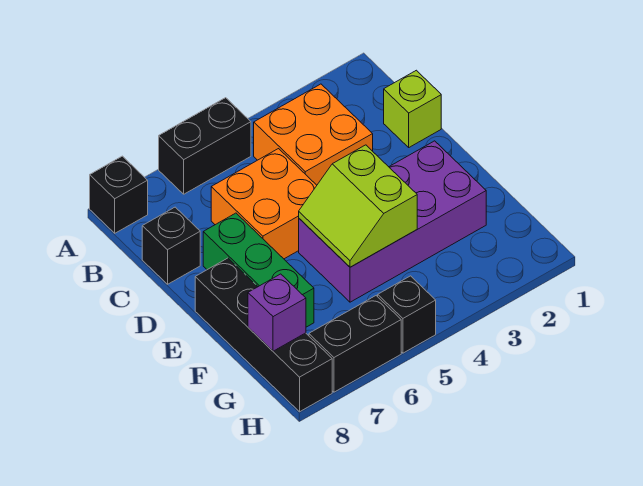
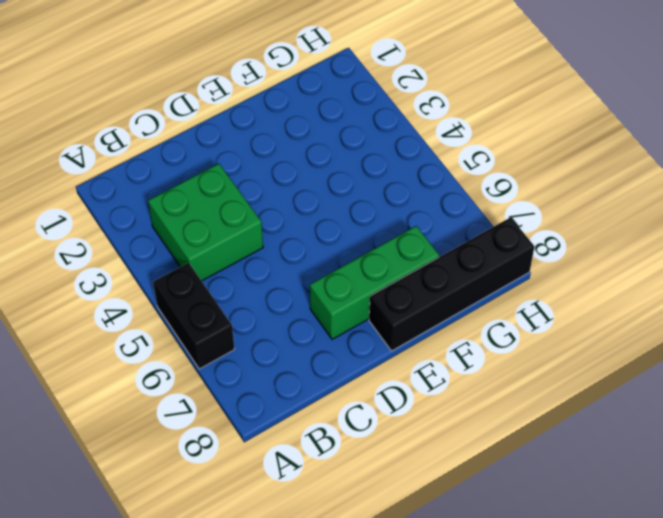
green 2x2 brick [148,164,263,281] -> orange 2x2 brick [254,84,373,185]
none -> black 1x1 brick [90,156,148,233]
none -> lime 1x1 brick [384,70,441,147]
none -> orange 2x2 brick [211,149,317,259]

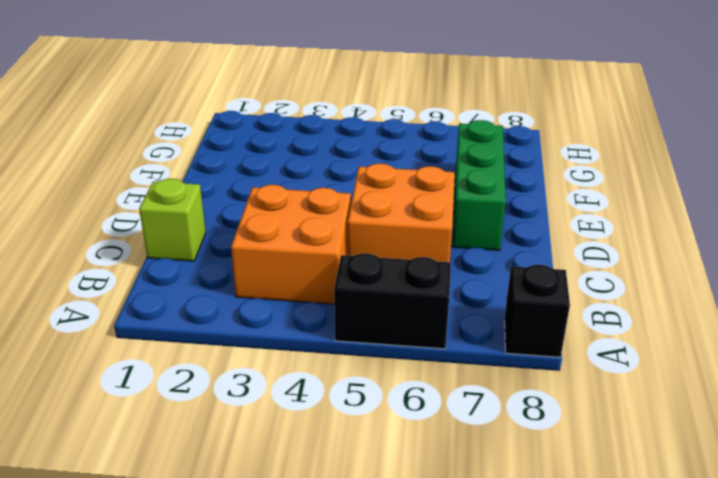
none -> black 1x1 brick [142,207,200,284]
none -> purple 2x4 brick [299,141,486,302]
none -> black 1x4 brick [195,258,332,412]

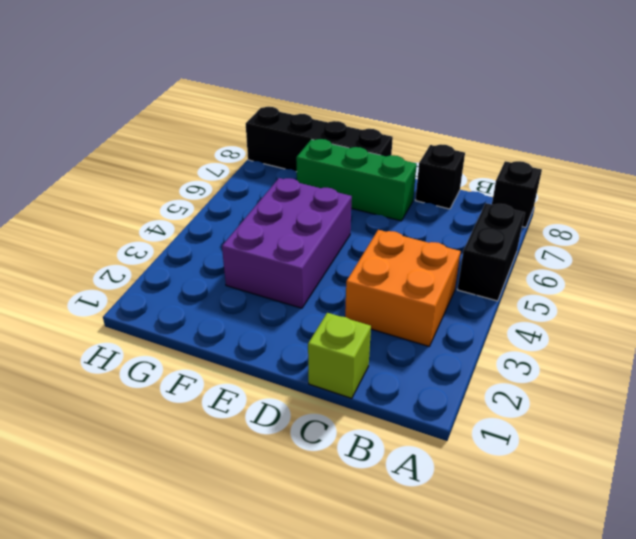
purple 2x3 brick [222,178,352,308] -> purple 2x4 brick [299,141,486,302]
none -> orange 2x2 brick [211,149,317,259]
none -> black 1x1 brick [378,276,436,353]
none -> black 1x2 brick [309,296,401,392]

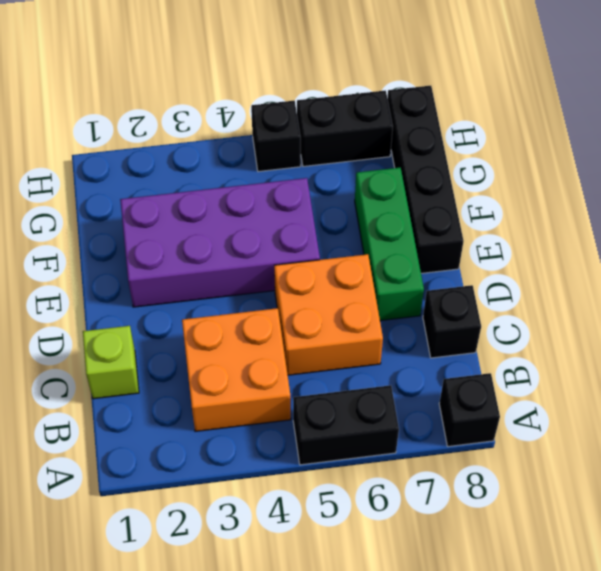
none -> lime 2x2 slope [299,145,417,267]
none -> purple 1x1 brick [248,274,306,351]

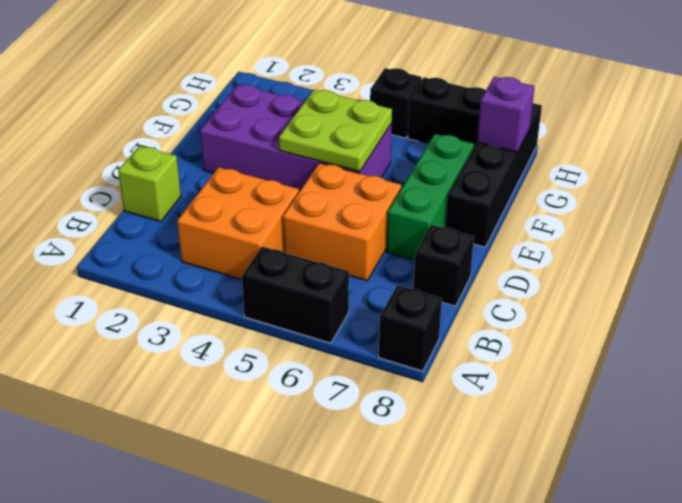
lime 2x2 plate [279,90,392,172] -> lime 2x2 slope [299,145,417,267]

